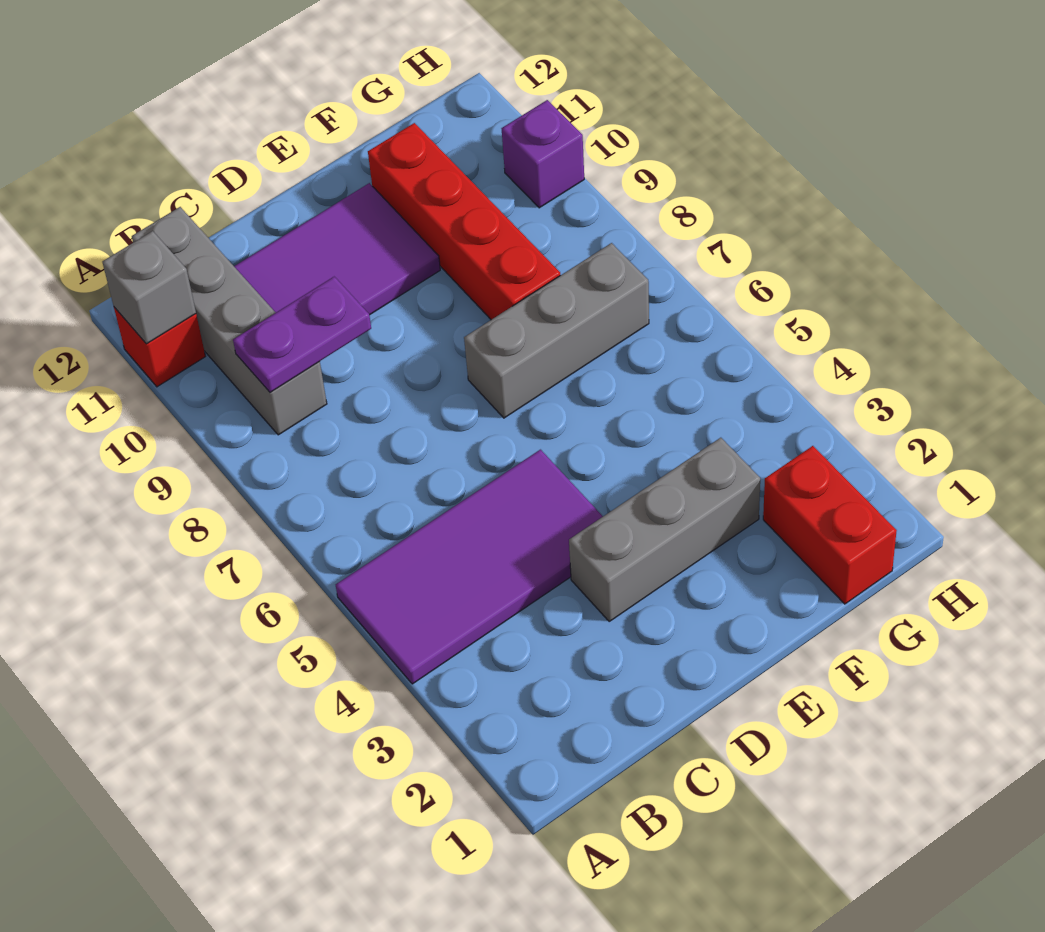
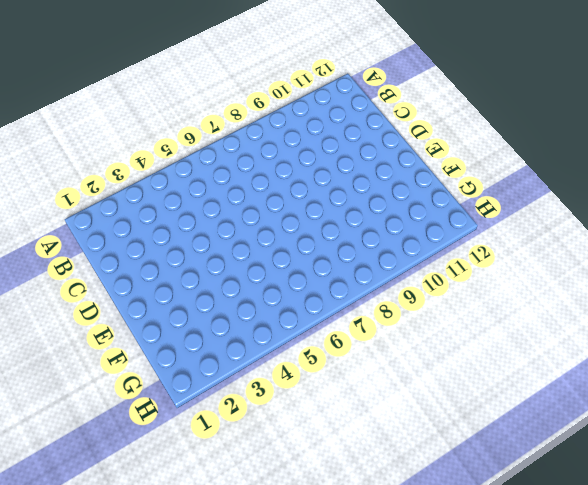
none -> purple 2x4 tile [336,450,603,684]
none -> red 1x1 brick [114,307,206,387]

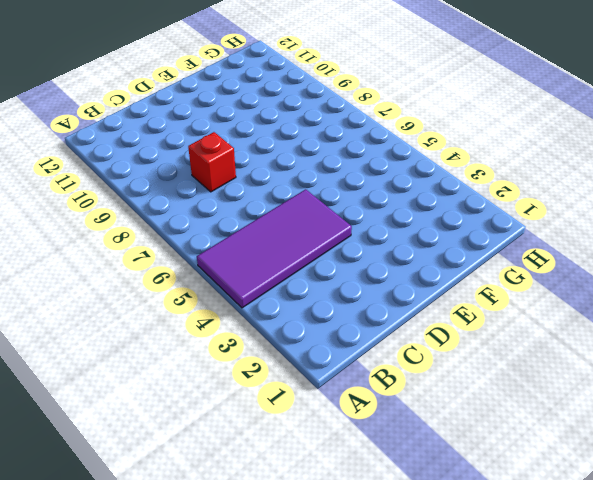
red 1x1 brick [188,132,236,192] -> red 1x1 brick moved to [114,307,206,387]
none -> grey 1x4 brick [132,207,327,435]
none -> purple 2x3 tile [234,183,440,315]

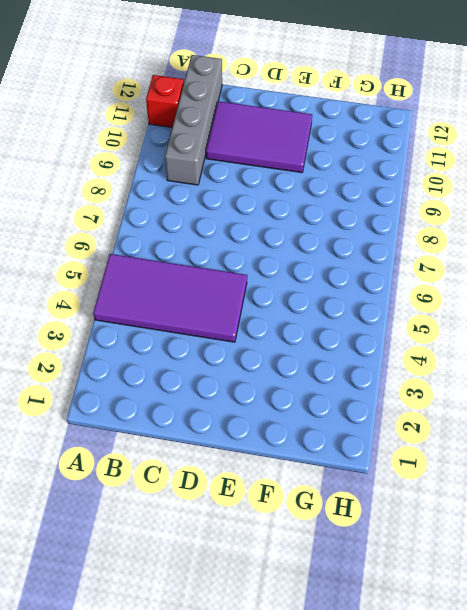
none -> grey 1x3 brick [569,438,760,621]
none -> grey 1x3 brick [464,243,649,418]

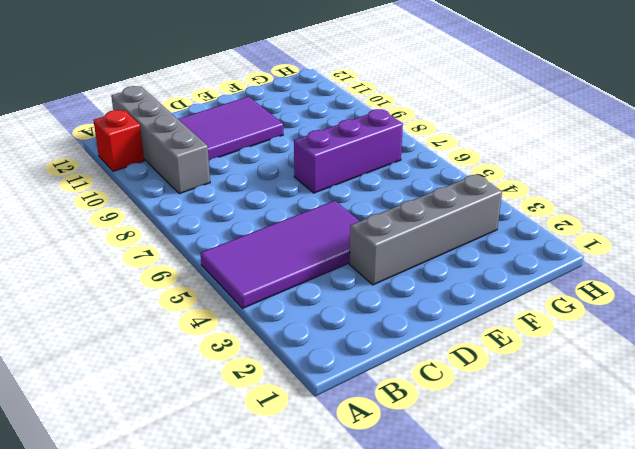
grey 1x4 brick [349,174,502,285] -> grey 1x3 brick [569,438,760,621]
purple 1x3 brick [294,109,403,193] -> grey 1x3 brick [464,243,649,418]
none -> red 1x4 brick [368,123,560,320]
none -> red 1x2 brick [763,446,897,604]

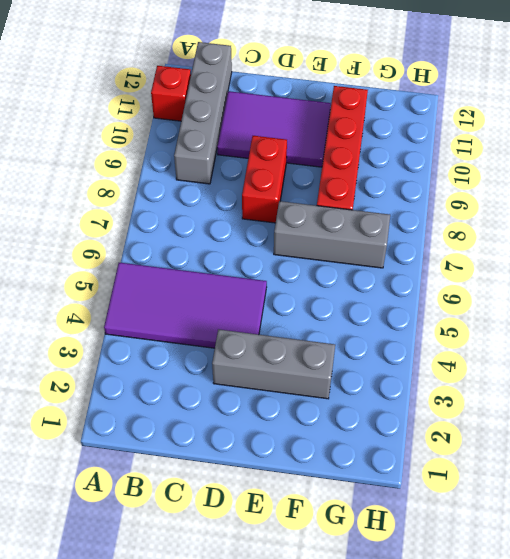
red 1x2 brick [242,136,287,223] -> red 1x2 brick moved to [763,446,897,604]
none -> purple 1x1 brick [502,100,584,208]
none -> grey 1x1 brick [102,231,196,344]

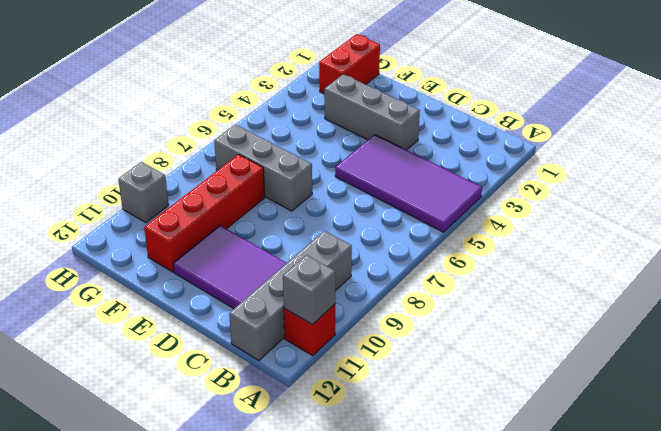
grey 1x1 brick [118,162,169,223] -> purple 1x1 brick [502,100,584,208]
none -> purple 1x2 plate [233,277,371,392]

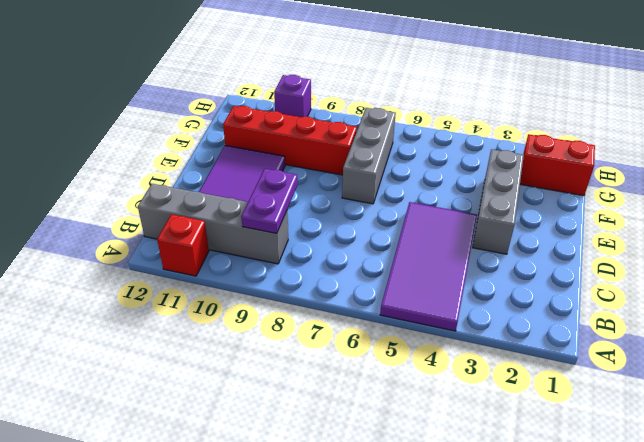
none -> grey 1x1 brick [102,231,196,344]

